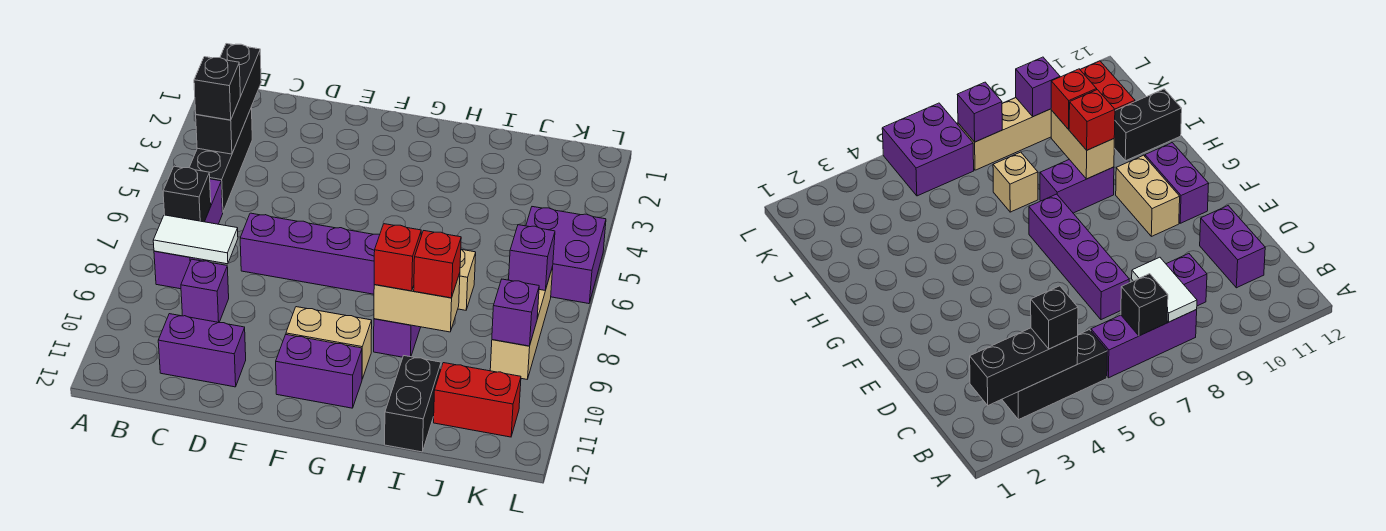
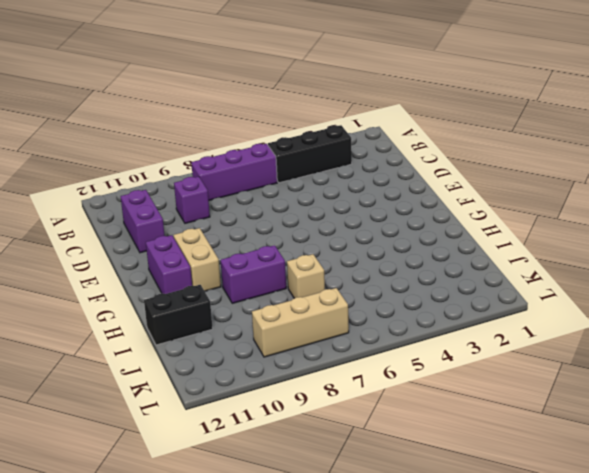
none -> purple 1x4 brick [240,213,380,294]
none -> red 1x2 brick [434,363,521,437]
none -> purple 2x2 brick [526,207,606,304]

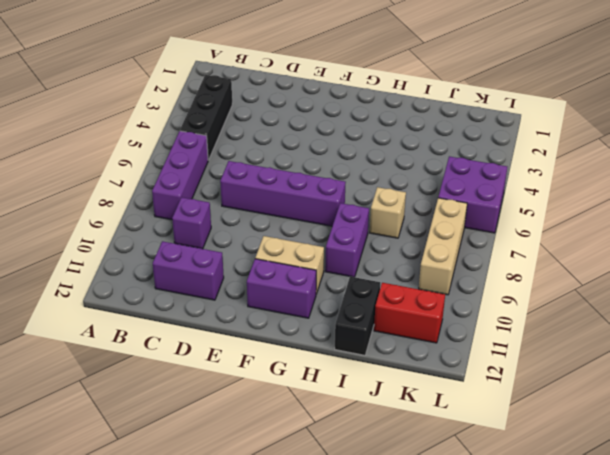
none -> black 1x3 brick [196,44,261,154]
none -> black 1x1 brick [163,166,211,222]
none -> white 1x2 tile [153,215,238,264]

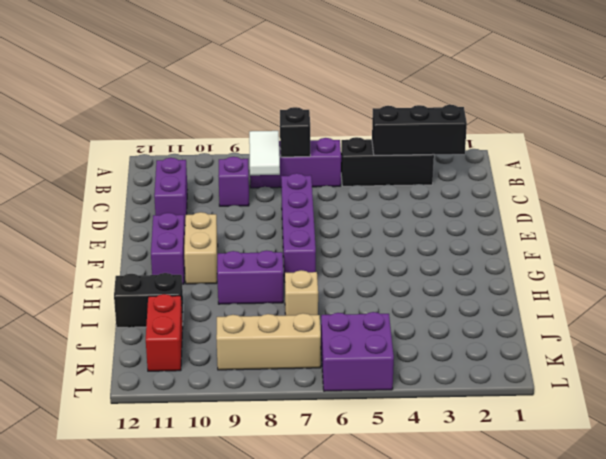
none -> tan 1x2 brick [374,273,460,332]
none -> purple 1x1 brick [509,225,555,291]
none -> purple 1x1 brick [492,279,539,346]

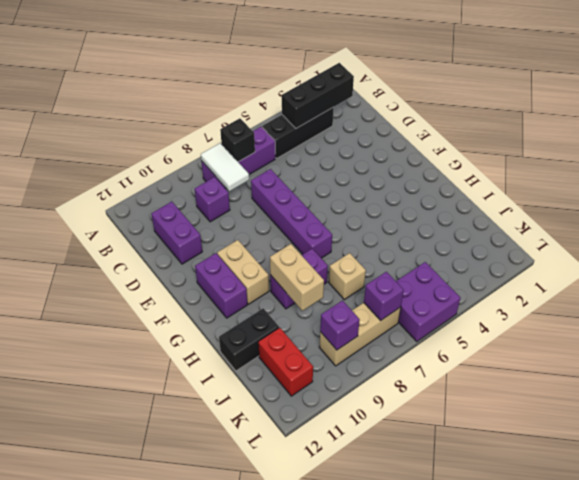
none -> black 1x1 brick [194,57,240,120]
none -> red 1x1 brick [374,224,421,291]
none -> red 1x1 brick [414,231,461,298]

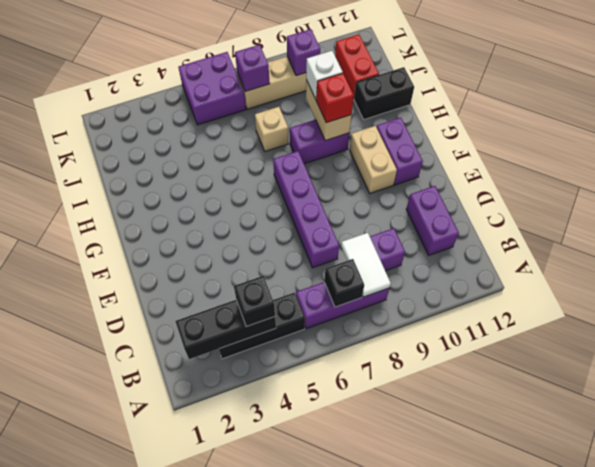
white 1x1 brick [306,51,343,99] -> red 1x1 brick [414,231,461,298]

